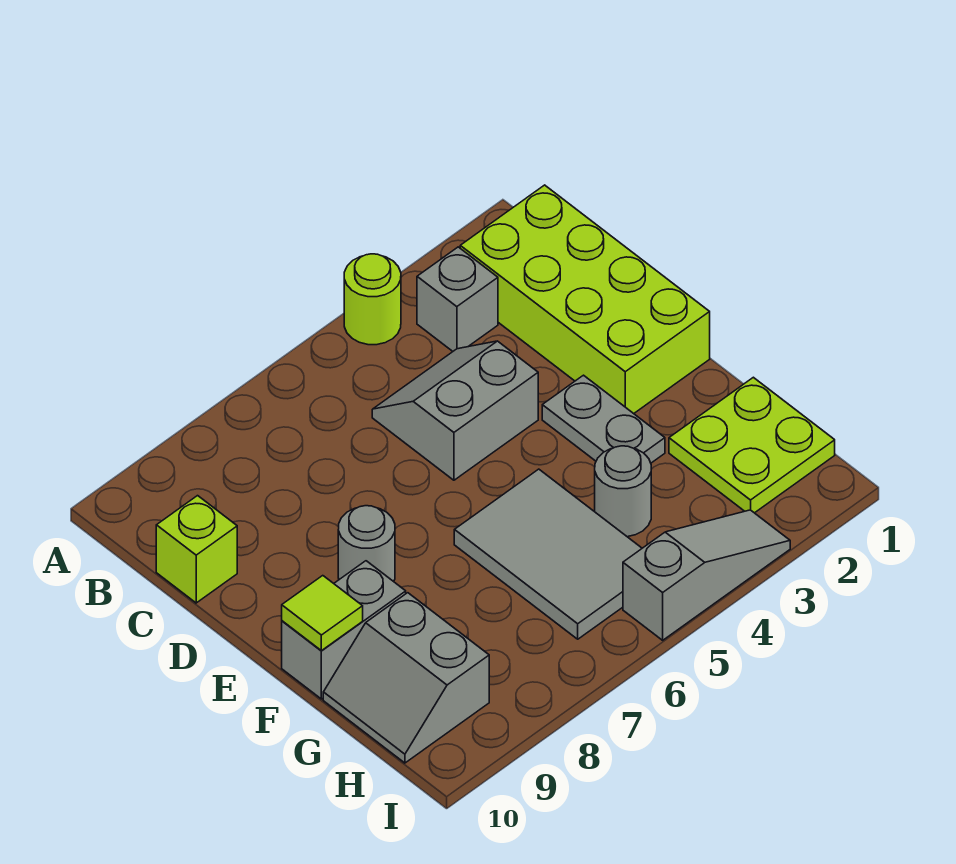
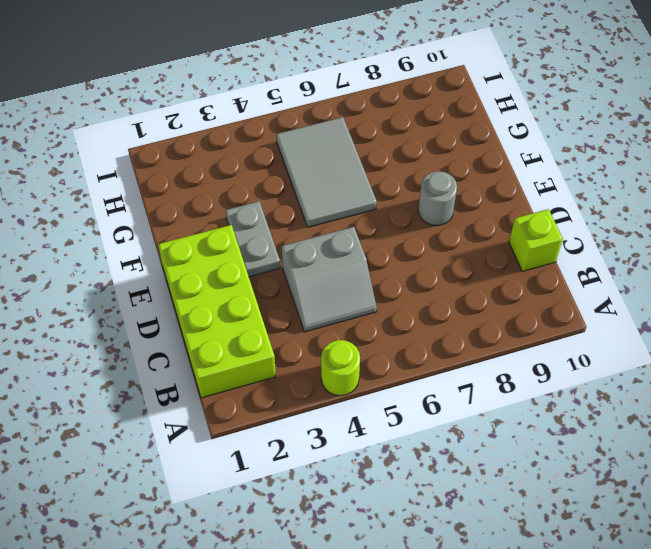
none -> grey 1x1 brick [417,247,498,351]
none -> grey 1x2 brick [282,561,406,699]
none -> lime 2x2 plate [669,377,835,513]

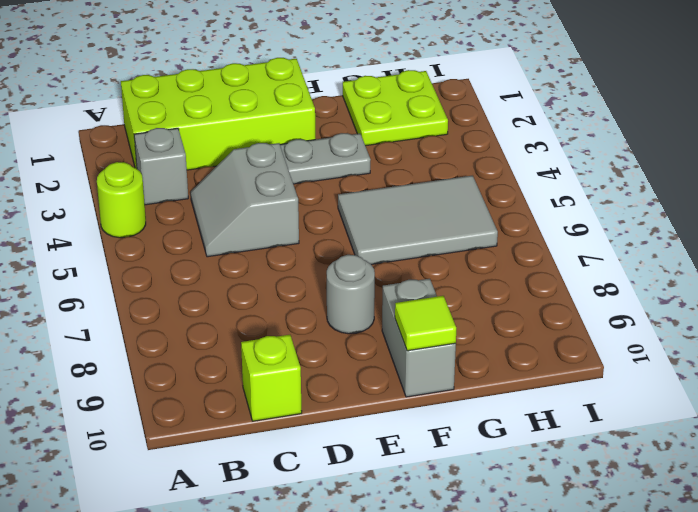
none -> grey 1x1 round brick [595,446,651,537]
none -> grey 2x2 slope [323,593,489,763]
none -> grey 1x3 slope [623,510,790,640]

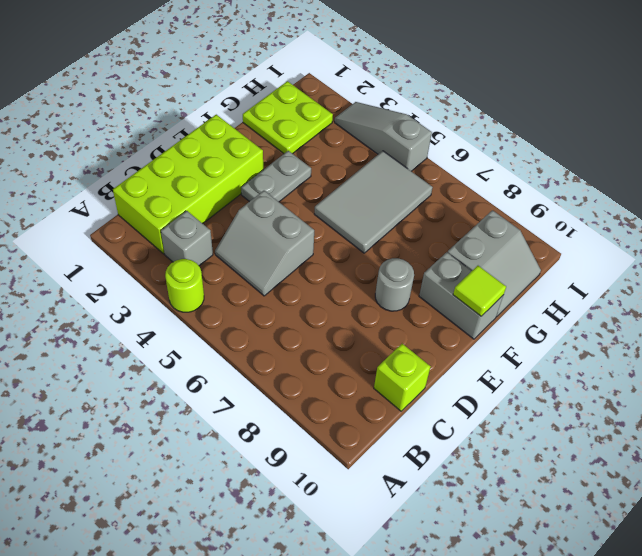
none -> grey 1x1 round brick [595,446,651,537]

